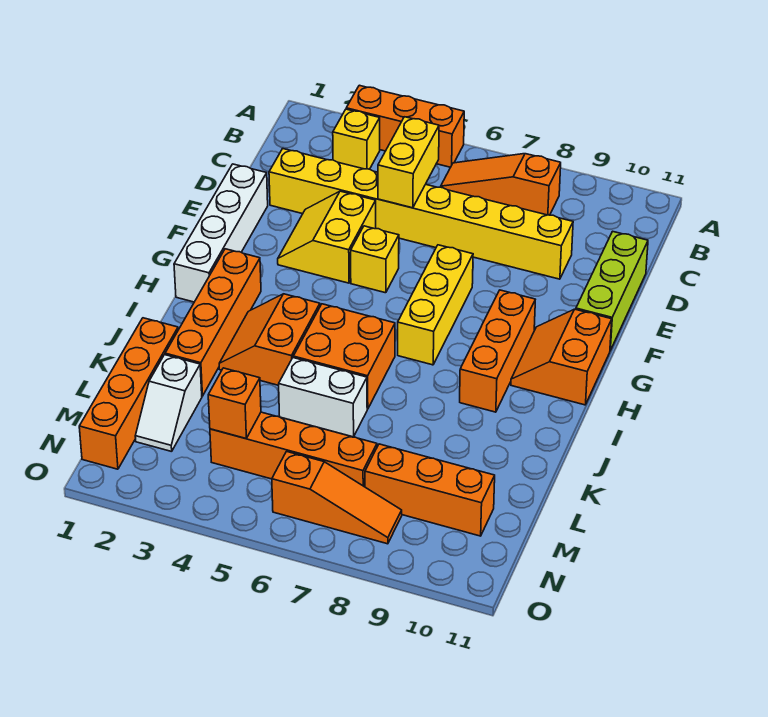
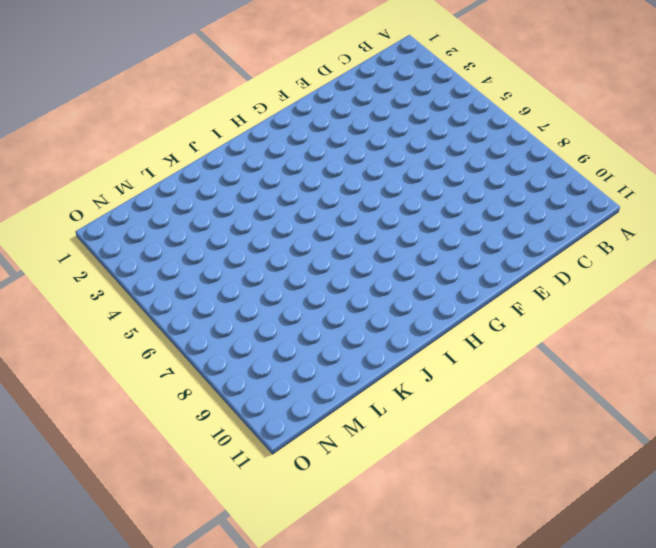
none -> orange 1x3 brick [346,85,464,167]
none -> yellow 1x1 brick [333,109,380,169]
none -> orange 1x3 slope [441,154,561,215]

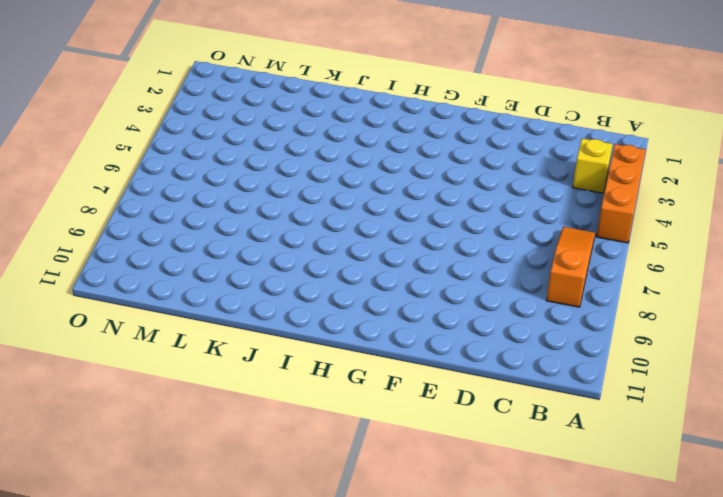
none -> yellow 1x8 brick [269,149,573,279]
none -> lime 1x3 brick [576,231,648,350]
none -> white 1x4 brick [174,164,268,302]

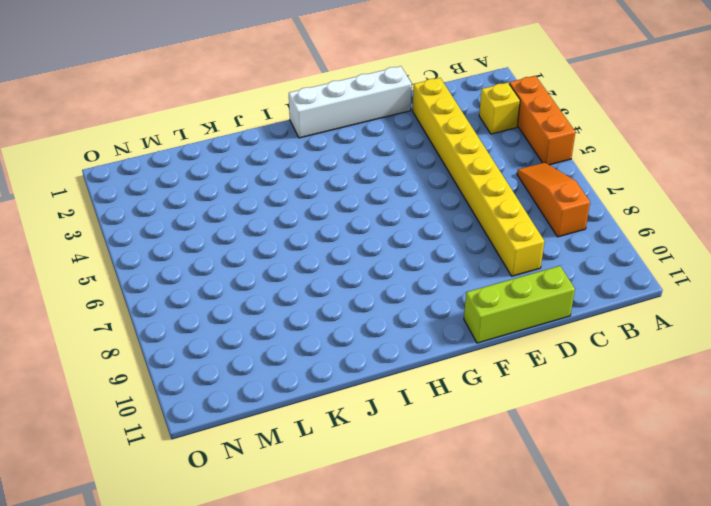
none -> yellow 2x2 slope [278,191,376,283]
none -> yellow 1x1 brick [351,226,399,293]
none -> yellow 1x3 brick [398,245,473,365]

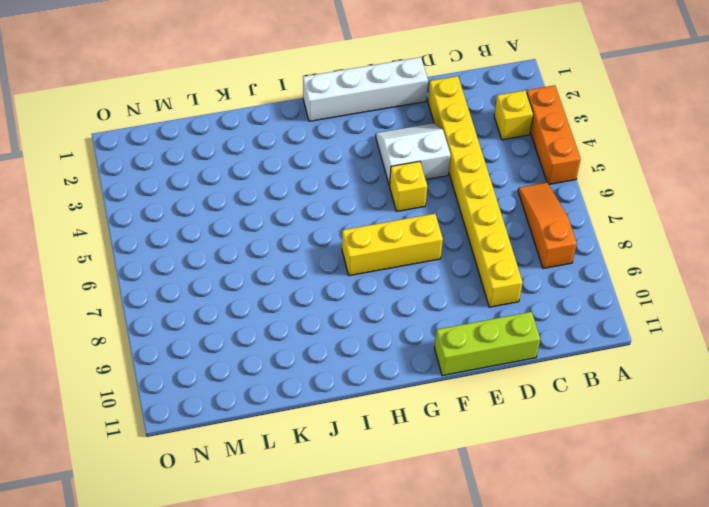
white 2x2 slope [376,123,451,186] -> yellow 2x2 slope [278,191,376,283]
none -> orange 1x3 brick [460,290,535,412]
none -> orange 2x2 slope [511,309,612,405]
none -> orange 1x4 brick [165,249,261,396]

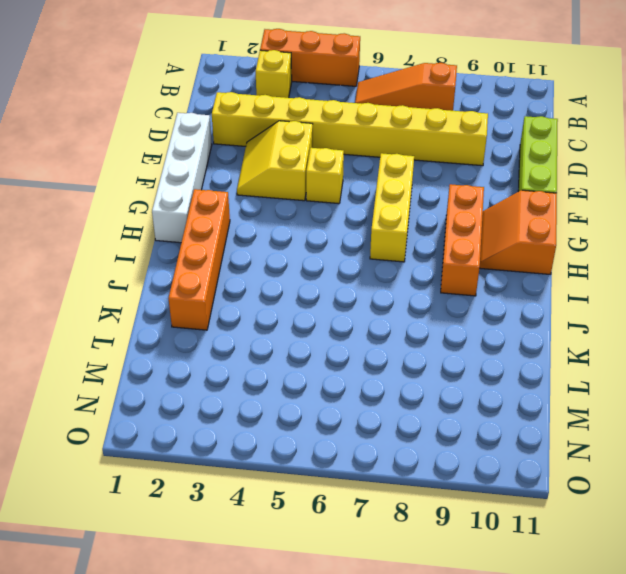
none -> orange 2x2 slope [219,294,320,385]
none -> orange 2x2 brick [293,304,395,409]
none -> orange 1x4 brick [79,318,178,469]

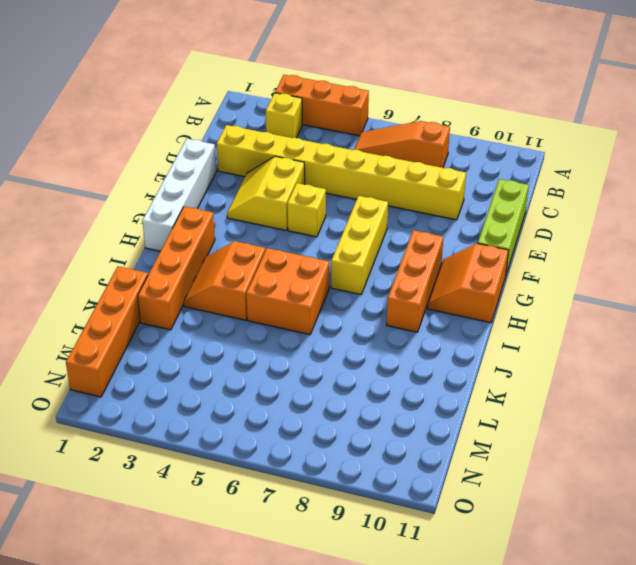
none -> white 1x2 brick [279,358,367,437]
none -> white 1x2 slope [135,355,202,452]
none -> orange 1x4 brick [210,412,377,487]

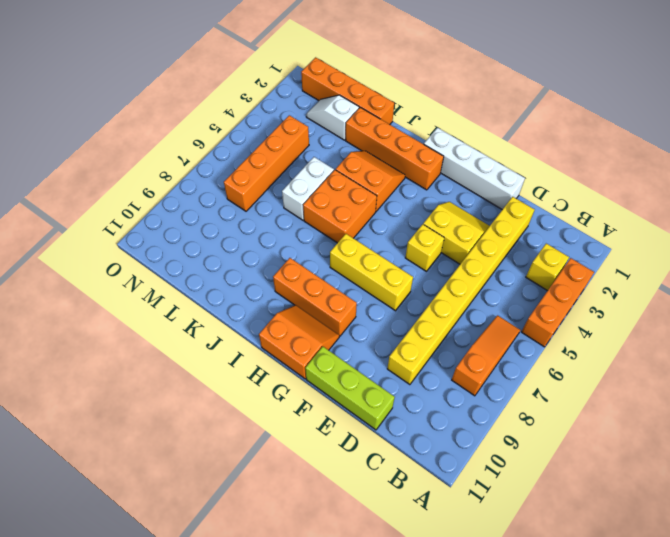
none -> orange 1x3 brick [365,444,495,536]
none -> orange 1x3 slope [272,452,402,544]
none -> yellow 1x2 brick [378,117,439,208]

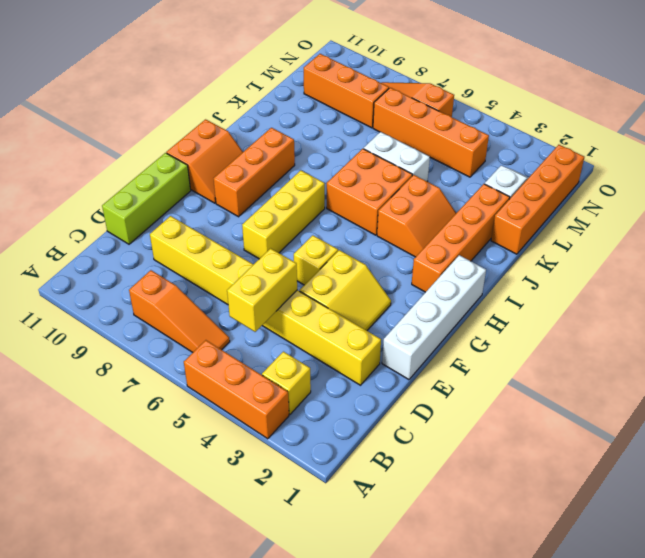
none -> orange 1x1 brick [208,368,261,438]

